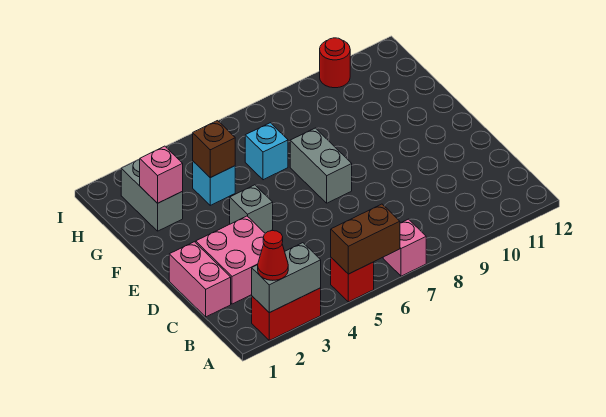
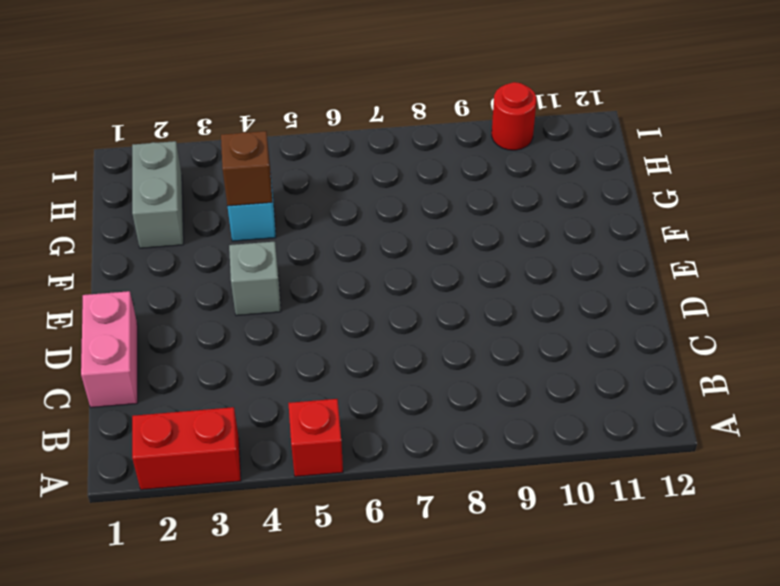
none -> pink 1x1 brick [383,219,426,276]
none -> pink 2x2 brick [195,216,265,304]
none -> grey 1x2 brick [290,128,352,203]

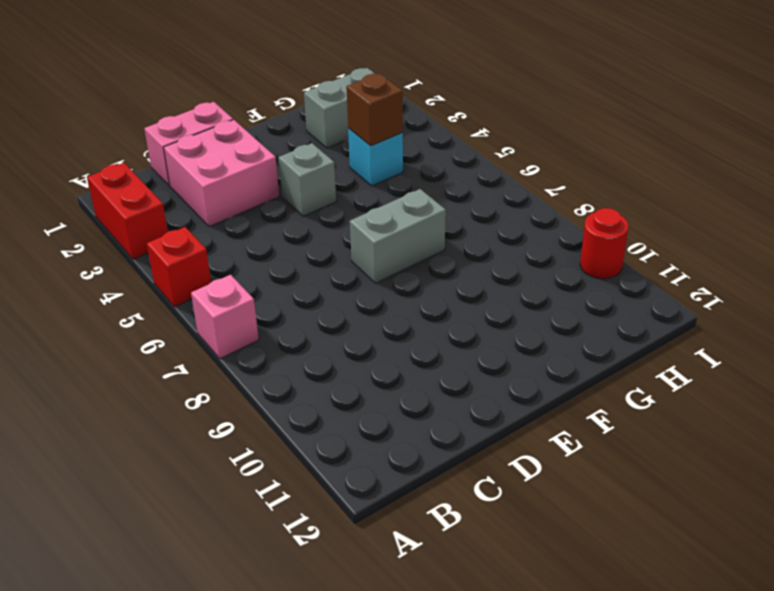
none -> cyan 1x1 brick [245,123,288,180]
none -> grey 1x2 brick [252,243,321,313]
none -> brown 1x2 brick [331,204,400,274]

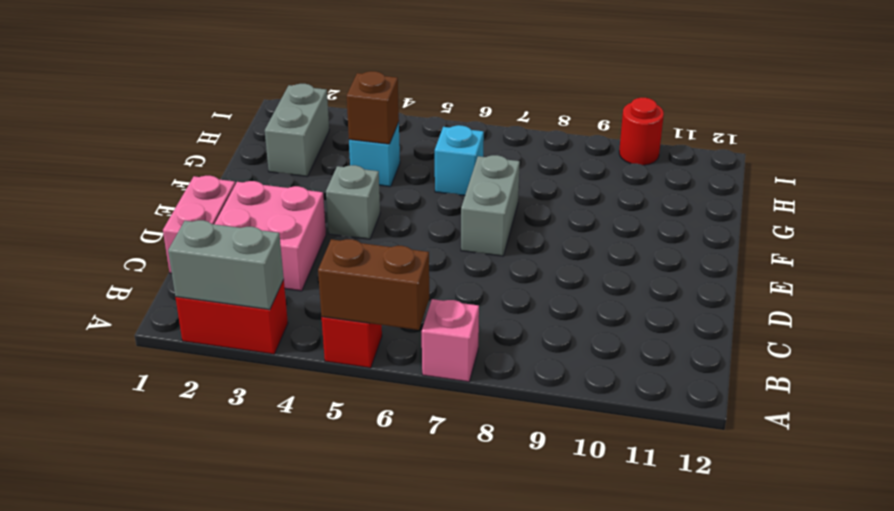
none -> pink 1x1 brick [139,146,183,203]
none -> red 1x1 cone [258,231,288,280]

